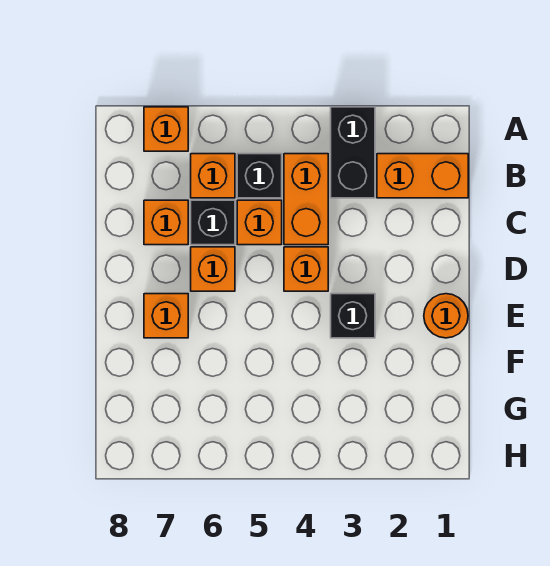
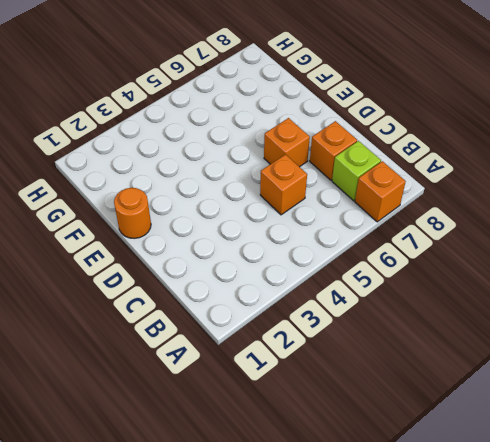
lime 1x1 brick [332,141,381,201] -> none
none -> black 1x2 brick [331,107,375,198]
none -> orange 1x2 brick [377,154,468,198]
none -> orange 1x2 brick [284,154,328,245]

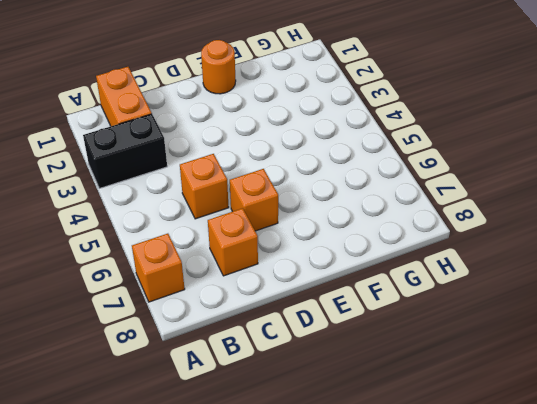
none -> orange 1x2 brick [284,154,328,245]
none -> black 1x1 brick [237,154,282,198]
none -> orange 1x1 brick [191,154,235,198]

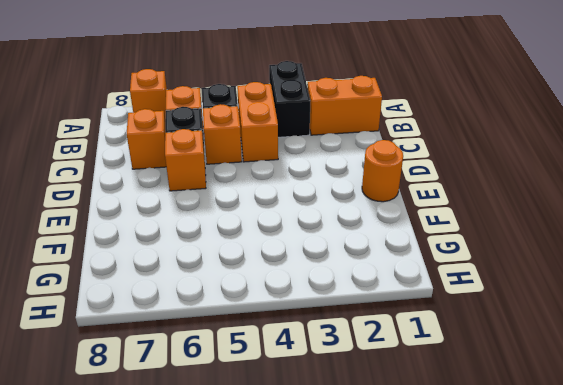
none -> orange 1x1 brick [284,247,328,291]
none -> black 1x1 brick [331,294,375,338]
none -> orange 1x1 brick [144,294,188,338]

